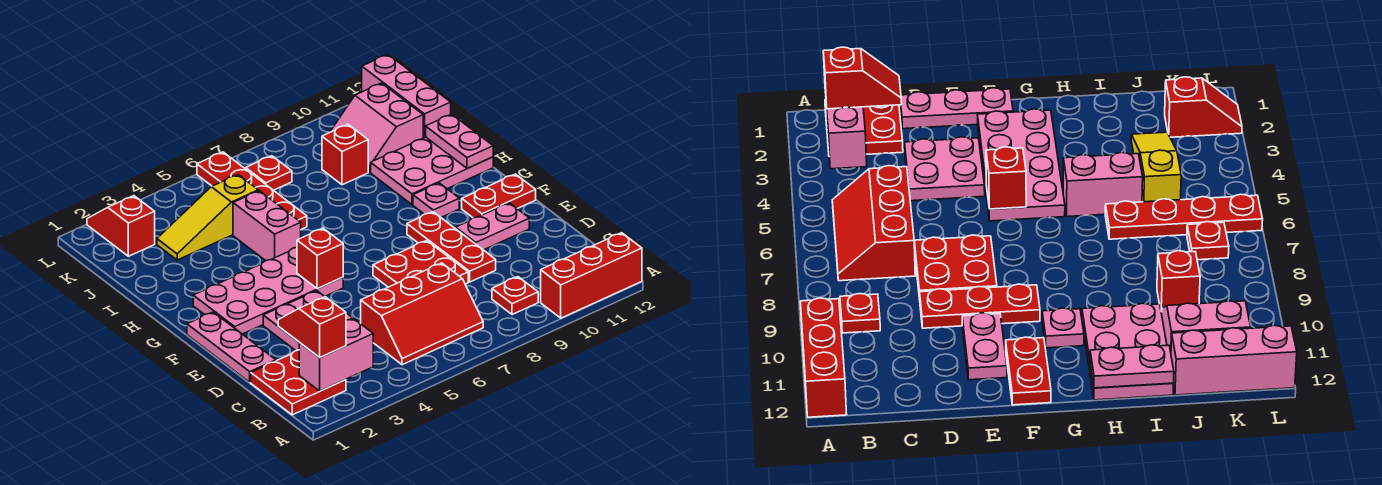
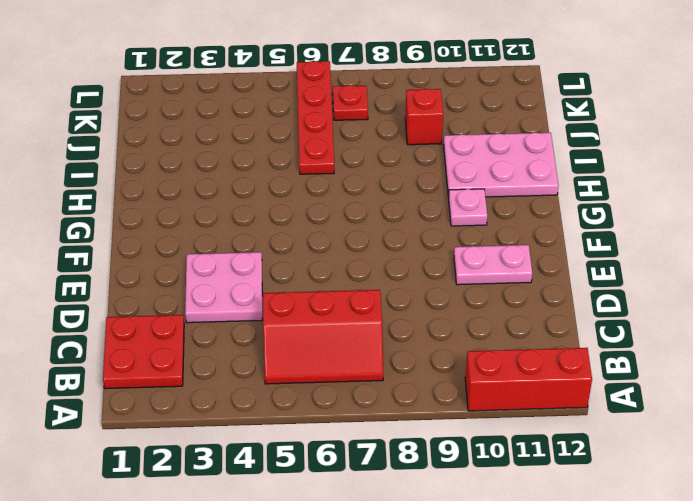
none -> red 1x1 plate [492,277,538,315]
none -> pink 1x3 plate [187,312,276,382]
none -> red 2x2 plate [373,240,468,287]

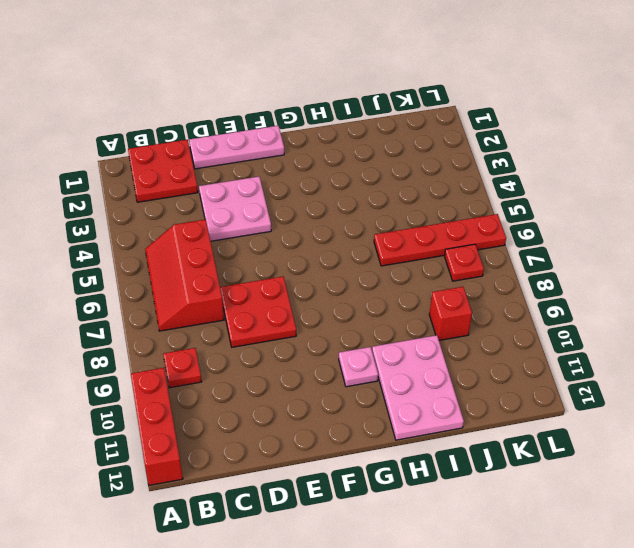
none -> red 1x3 plate [407,212,496,282]
none -> pink 1x2 plate [456,203,529,250]
none -> pink 2x4 plate [193,247,343,334]

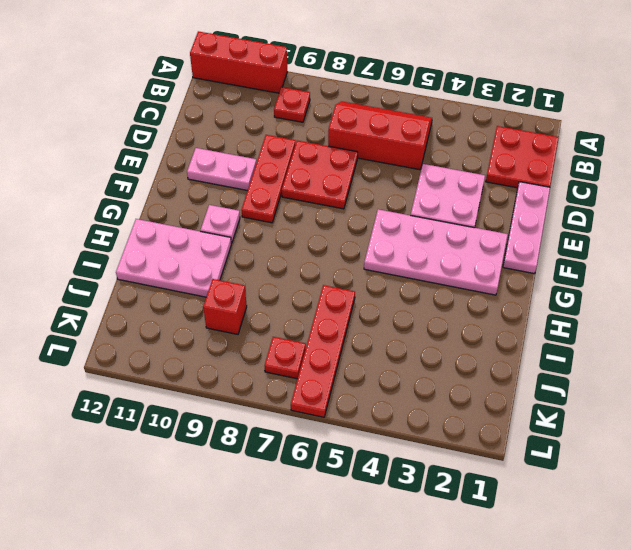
none -> red 1x2 plate [462,174,536,218]
none -> pink 1x2 brick [233,191,301,261]
none -> yellow 1x3 slope [157,175,258,260]

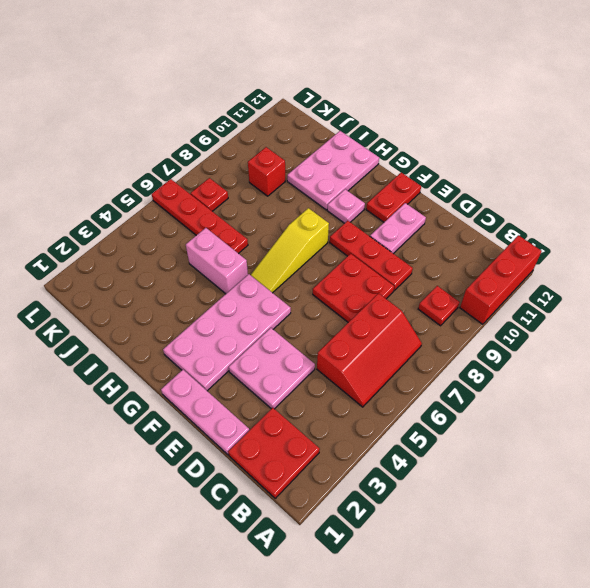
yellow 1x3 slope [251,208,329,293] -> yellow 1x3 slope moved to [157,175,258,260]
none -> pink 2x2 slope [330,83,423,172]
none -> pink 1x3 brick [362,54,451,138]
none -> red 1x2 slope [87,196,155,256]

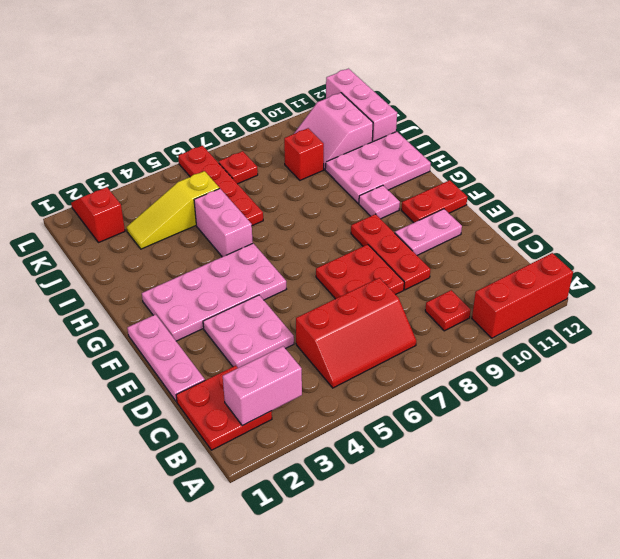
none -> red 1x1 brick [297,228,343,289]
none -> pink 1x2 plate [426,114,493,168]
none -> red 1x2 slope [278,297,346,357]

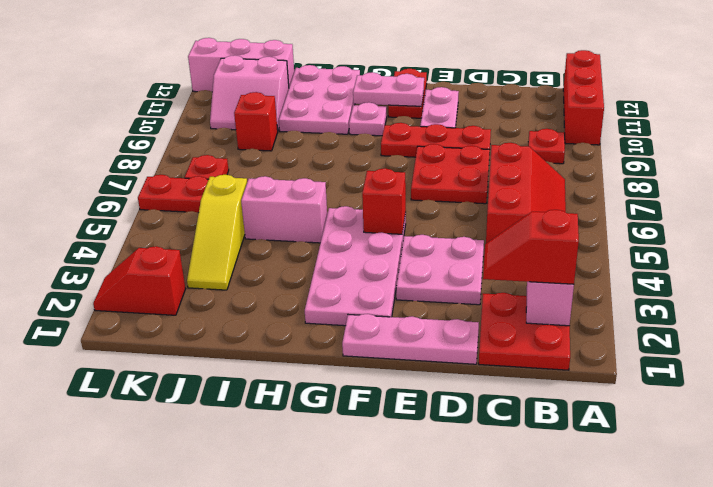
pink 1x2 plate [353,72,424,106] -> pink 1x2 plate moved to [426,114,493,168]

